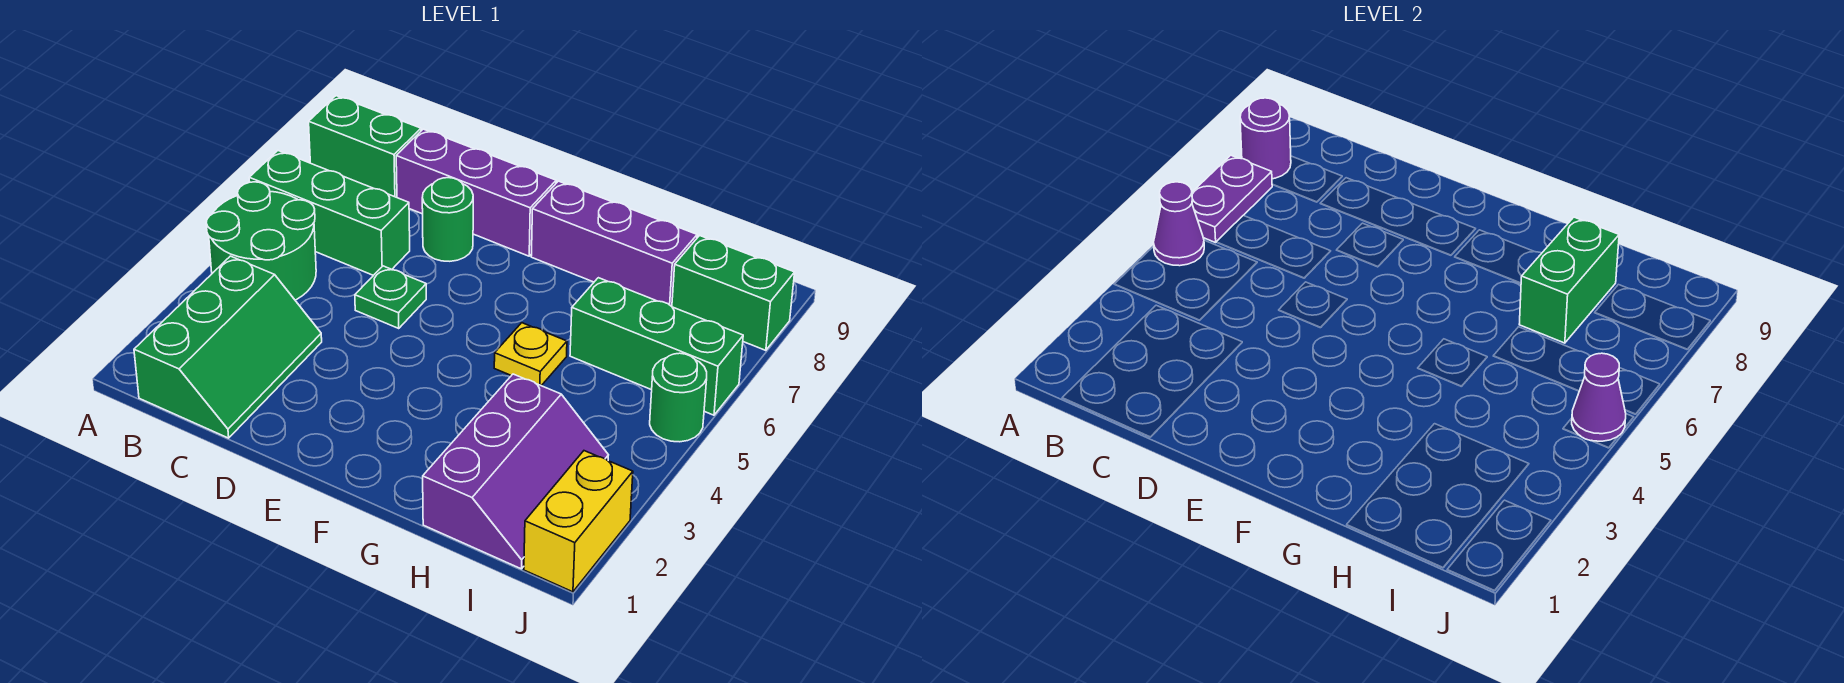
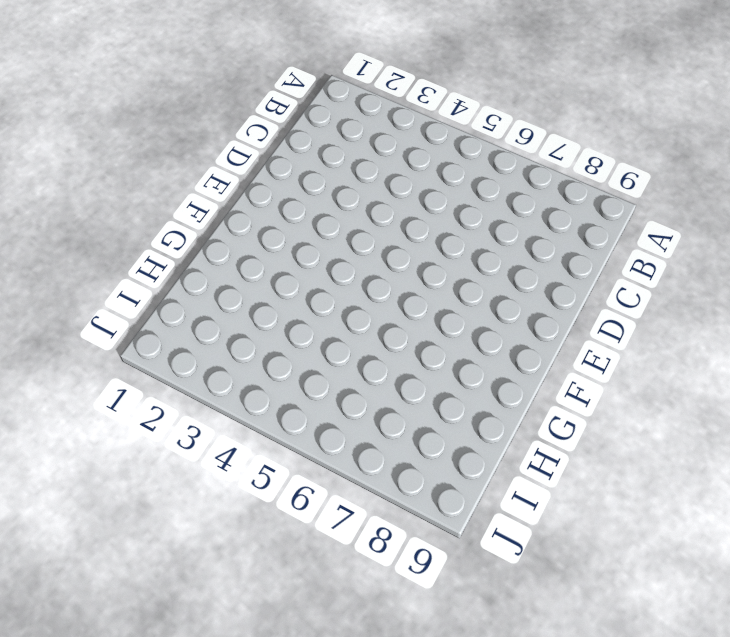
none -> green 2x2 round brick [206,182,316,300]
none -> green 1x3 brick [249,151,410,275]
none -> green 1x2 brick [309,96,421,197]

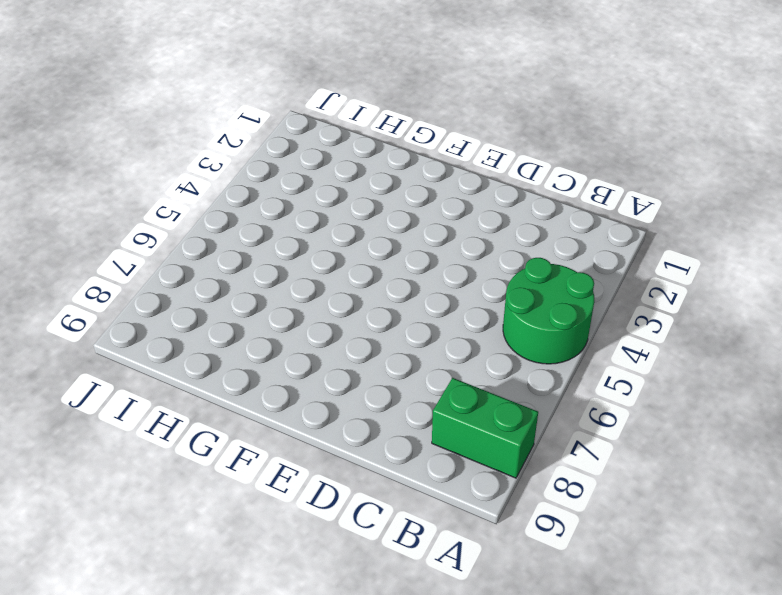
none -> green 1x3 brick [249,151,410,275]
none -> green 2x3 slope [134,256,322,438]
none -> purple 1x3 brick [396,129,556,256]

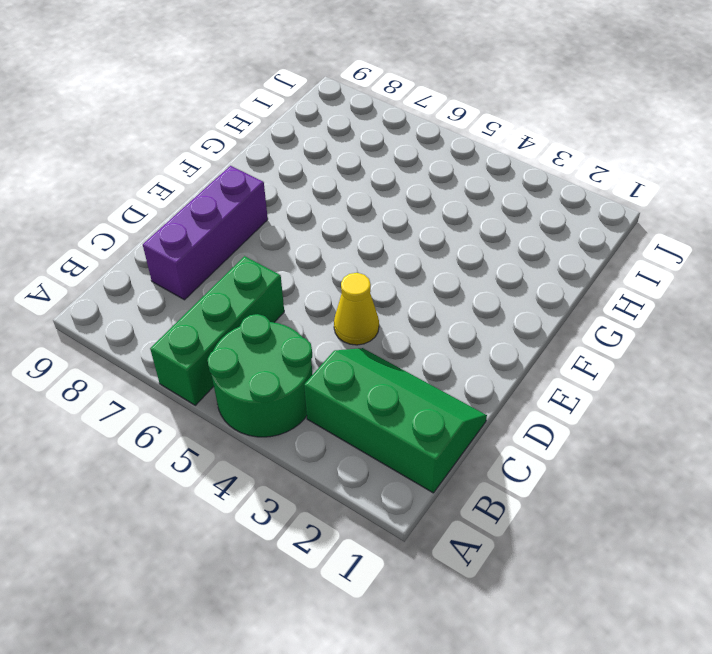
yellow 1x1 cone [334,273,379,345] -> none
none -> green 1x2 brick [309,96,421,197]
none -> green 1x1 plate [355,266,426,328]
none -> green 1x1 round brick [422,178,473,261]

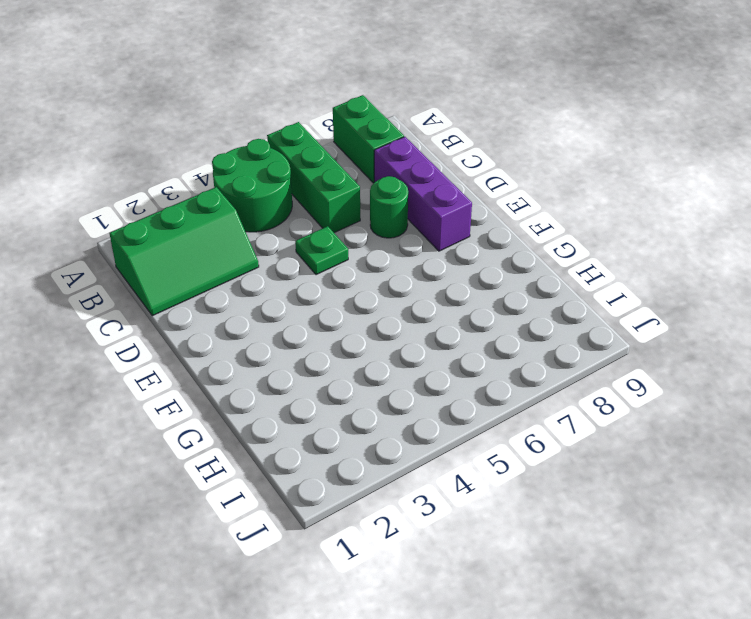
none -> purple 1x3 brick [531,181,697,306]
none -> yellow 1x1 plate [494,323,567,386]
none -> purple 2x3 slope [423,374,608,569]

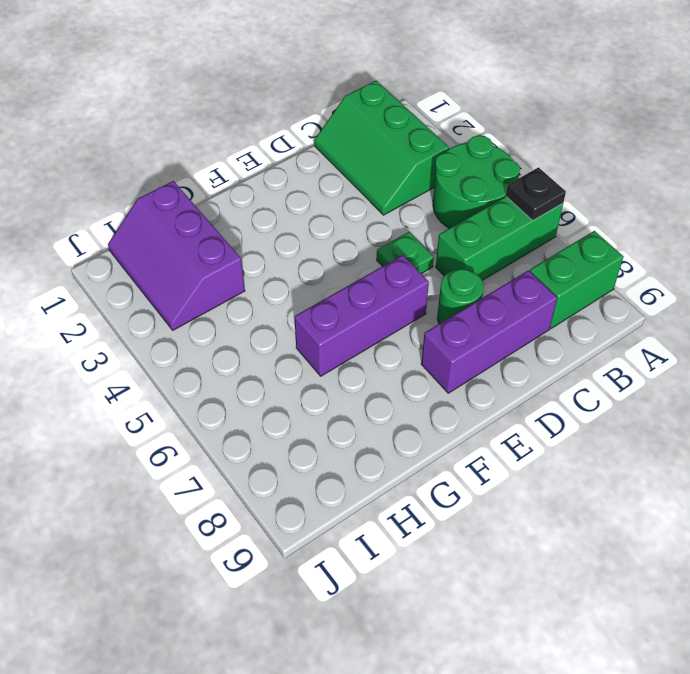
black 1x1 plate [506,167,566,221] -> purple 1x2 plate [1192,155,1272,243]
purple 1x3 brick [294,255,429,376] -> purple 1x3 brick moved to [531,181,697,306]
none -> yellow 1x1 plate [494,323,567,386]
none -> green 1x3 brick [570,278,743,415]
none -> green 1x2 brick [672,236,795,350]

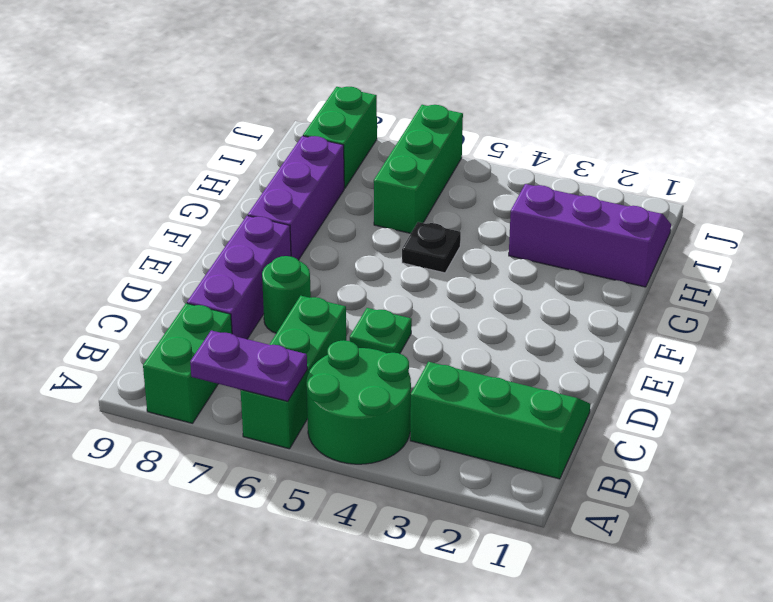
black 1x1 plate [402,222,461,273] -> yellow 1x1 plate [494,323,567,386]
none -> yellow 1x2 brick [524,451,633,592]
none -> green 1x1 round brick [650,353,707,442]
none -> purple 1x1 cone [1153,182,1204,266]

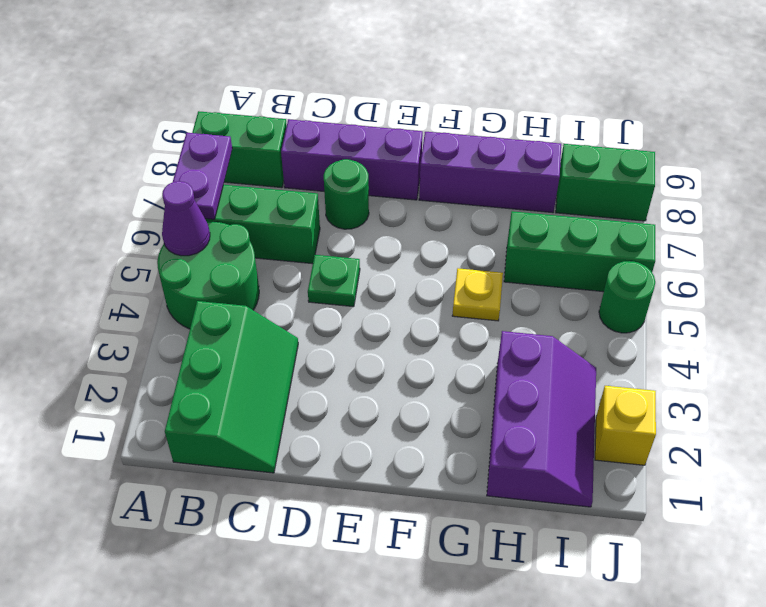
yellow 1x1 brick [595,386,656,465] -> yellow 1x2 brick [524,451,633,592]
none -> purple 1x1 round brick [1240,98,1291,179]
none -> green 1x2 brick [1519,217,1619,343]
none -> purple 1x1 cone [1572,353,1626,441]

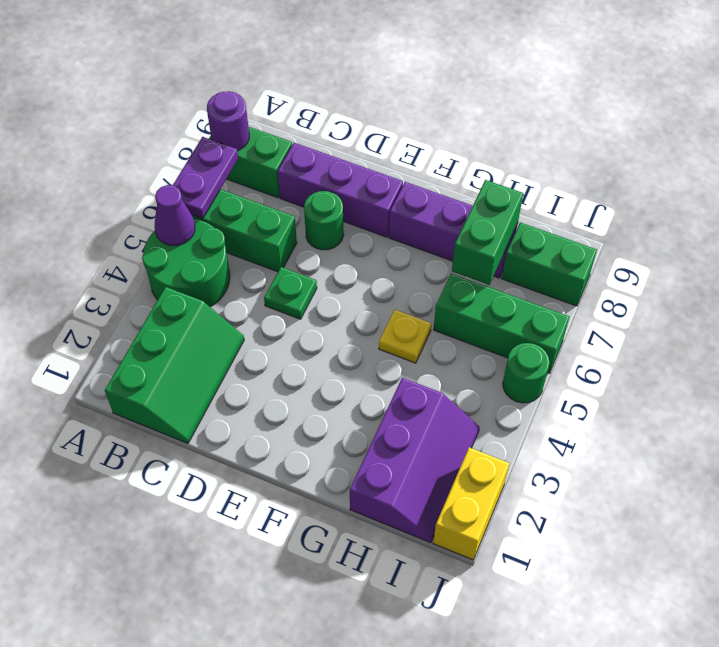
none -> purple 1x1 cone [1572,353,1626,441]

